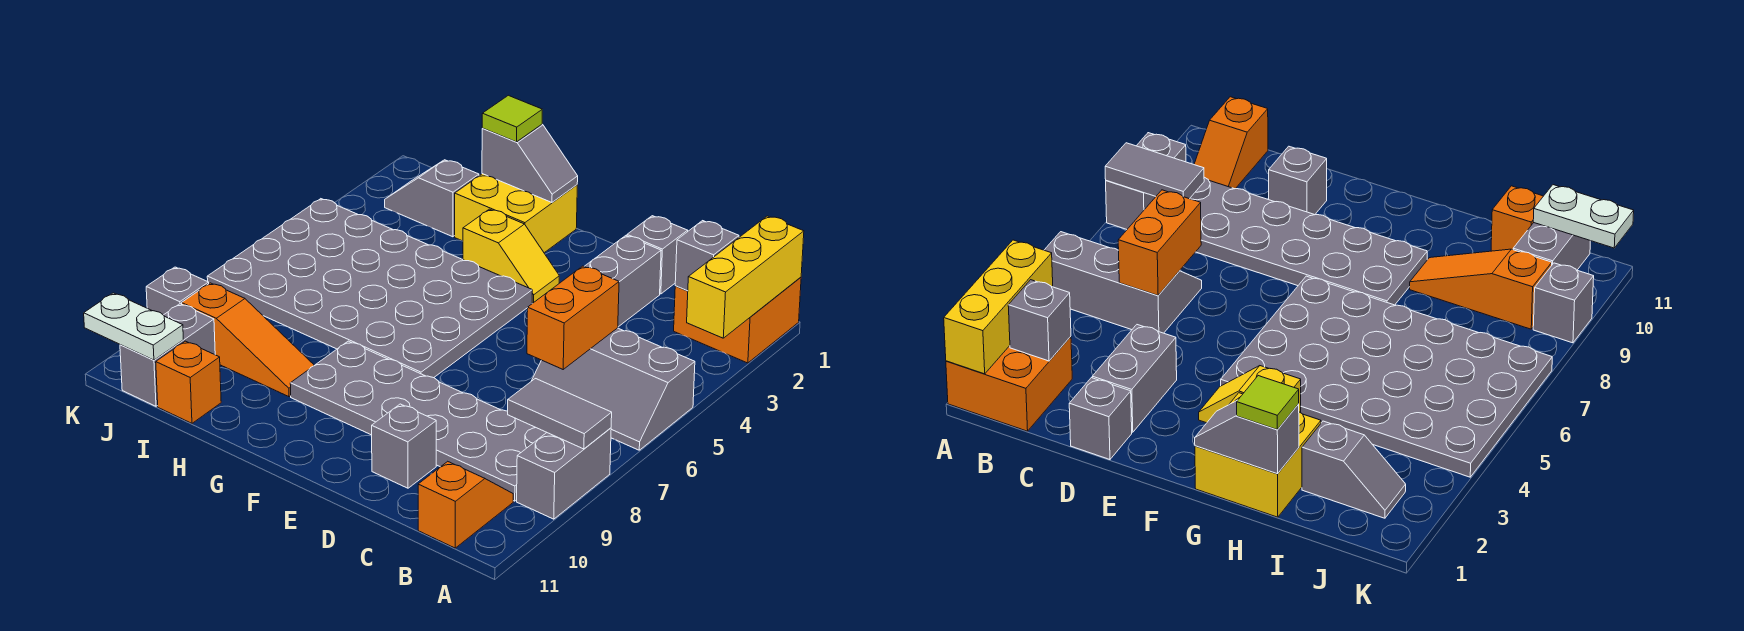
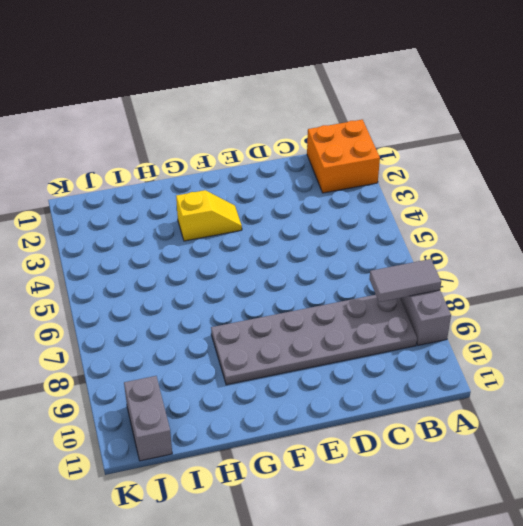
none -> grey 2x3 slope [532,328,695,450]
none -> orange 1x2 slope [418,461,513,548]
none -> grey 1x1 brick [627,216,688,294]

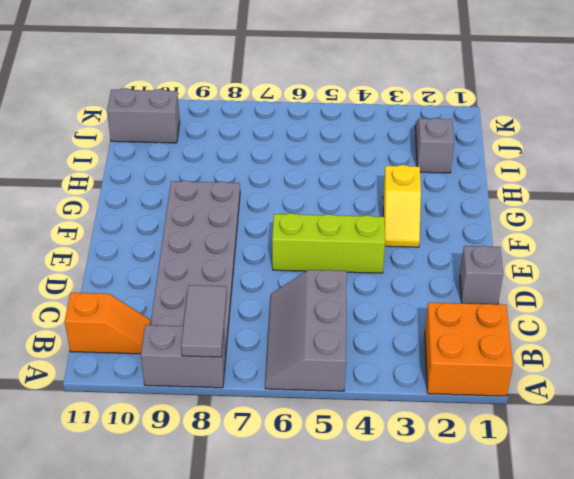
lime 1x3 brick [272,213,385,273] -> none
none -> grey 1x2 brick [584,236,661,327]
none -> grey 1x1 brick [372,404,436,488]
none -> grey 4x6 plate [207,199,532,378]

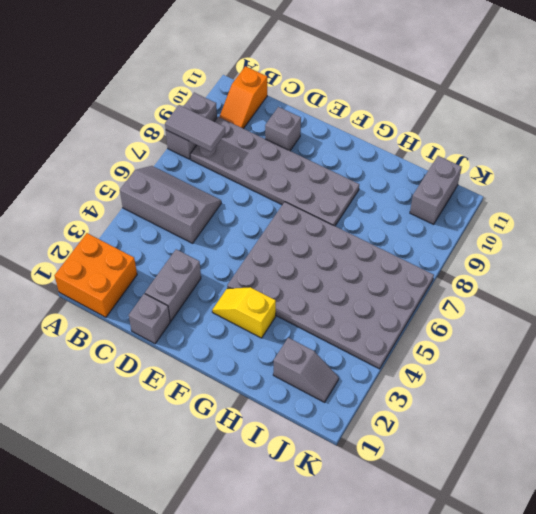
none -> yellow 2x2 brick [455,174,577,253]
none -> orange 1x3 slope [182,283,314,397]
none -> orange 1x1 brick [156,341,221,423]

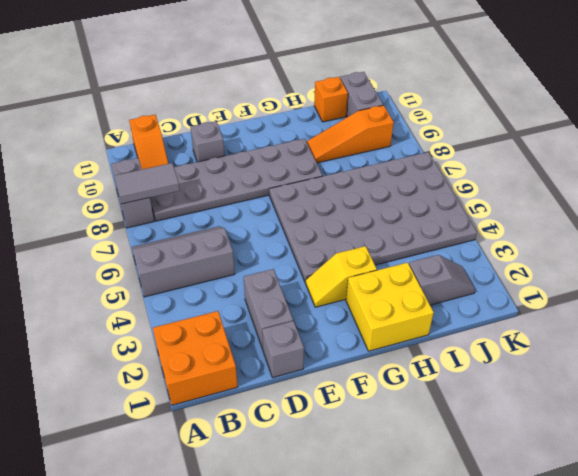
none -> grey 1x1 brick [146,267,209,315]
none -> yellow 1x3 brick [687,216,804,338]
none -> grey 1x1 brick [675,221,739,291]

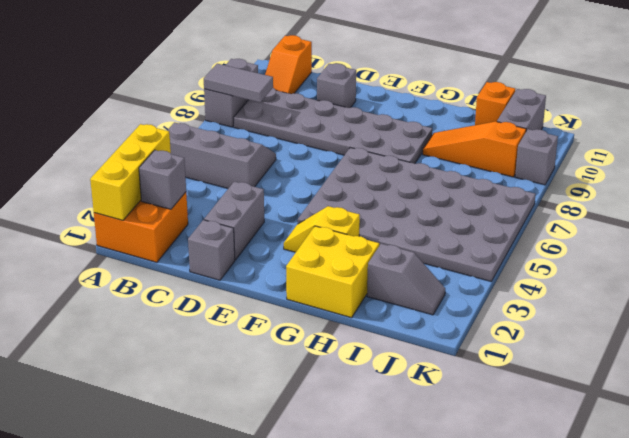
none -> orange 1x2 brick [527,266,619,369]
none -> grey 1x2 slope [482,125,578,202]
none -> white 1x2 plate [84,293,183,360]

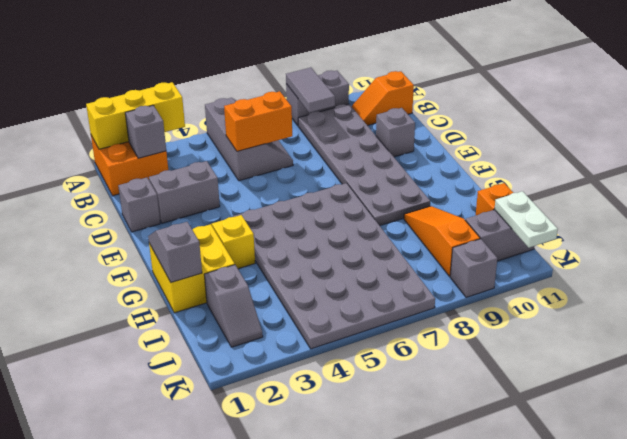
none -> lime 1x1 tile [482,95,542,142]

